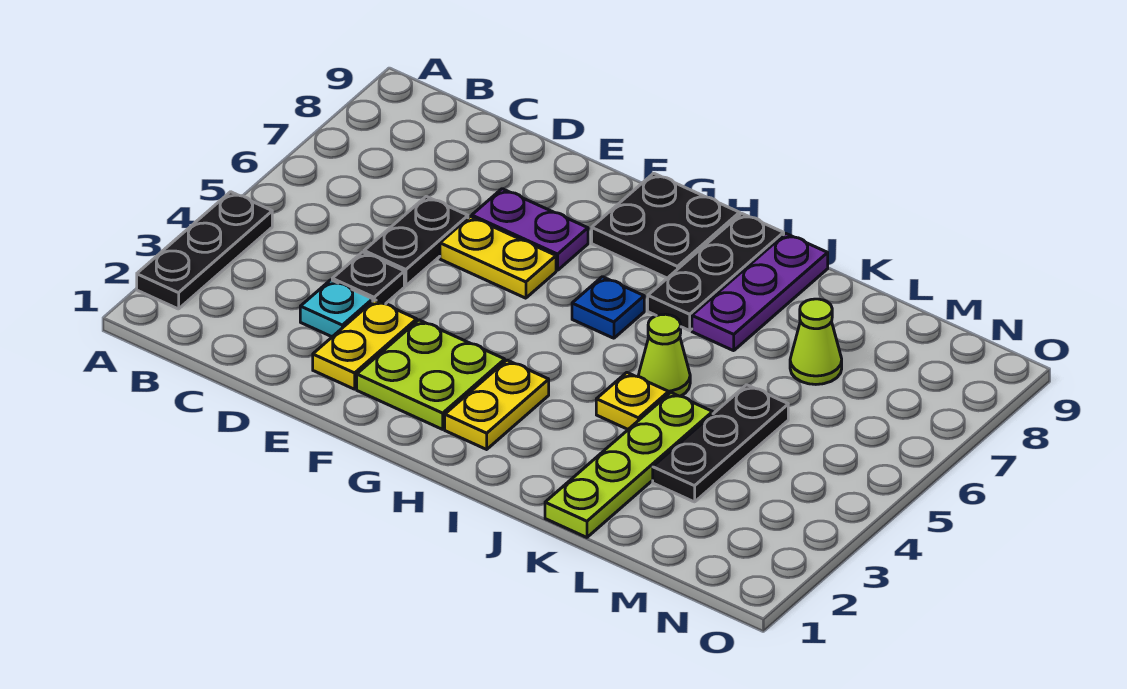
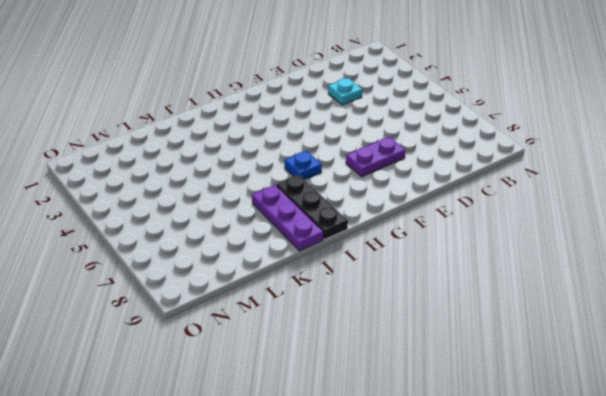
none -> black 1x3 plate [137,192,272,309]
none -> black 1x1 plate [332,252,404,304]
none -> black 1x2 plate [364,196,468,286]

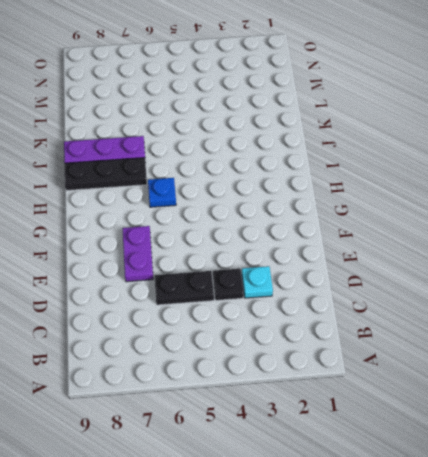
none -> black 1x3 plate [137,192,272,309]
none -> yellow 1x2 plate [313,300,417,389]
none -> yellow 1x2 plate [440,217,556,298]

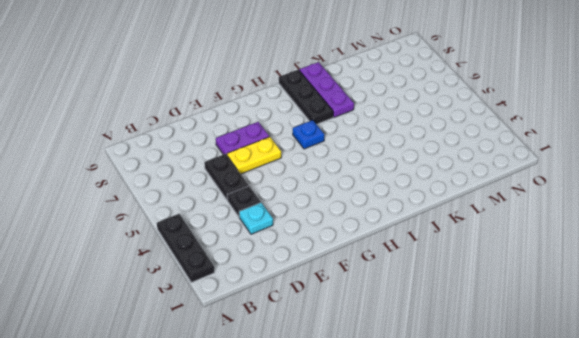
none -> yellow 1x2 plate [313,300,417,389]
none -> lime 2x2 plate [357,320,505,429]
none -> black 2x2 plate [592,173,740,278]

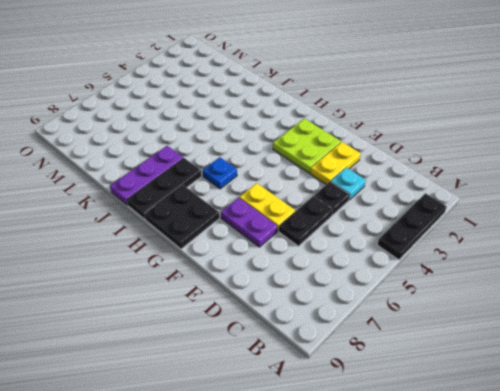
none -> yellow 1x2 plate [445,360,549,449]
none -> yellow 1x1 plate [596,373,669,429]
none -> lime 1x1 cone [639,314,690,396]

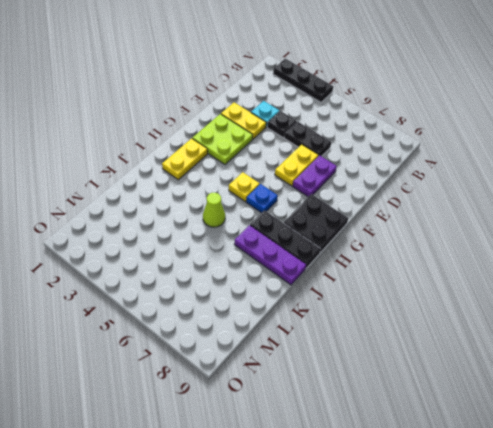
yellow 1x2 plate [162,138,208,180] -> yellow 1x2 plate turned to [445,360,549,449]
yellow 1x1 plate [229,172,260,202] -> yellow 1x1 plate moved to [596,373,669,429]
none -> lime 1x4 plate [545,393,713,537]
none -> black 1x3 plate [653,385,788,502]
none -> lime 1x1 cone [790,299,842,384]

